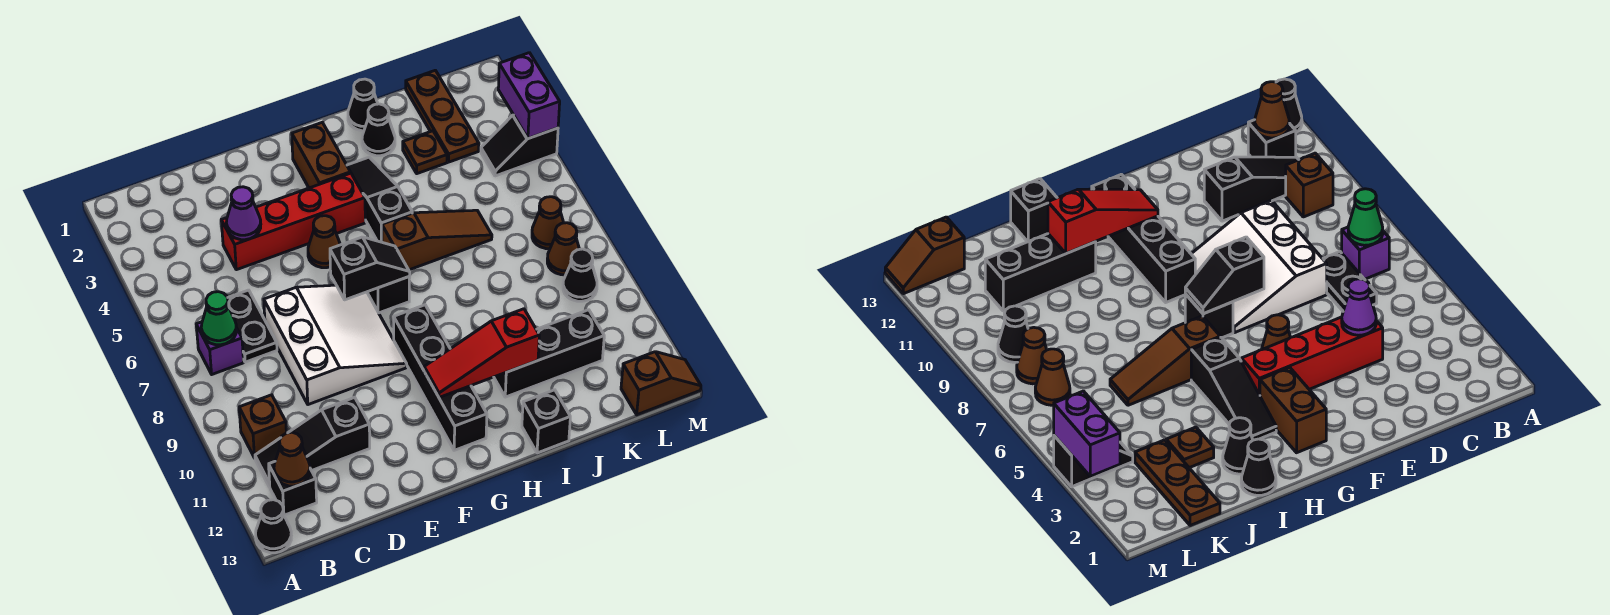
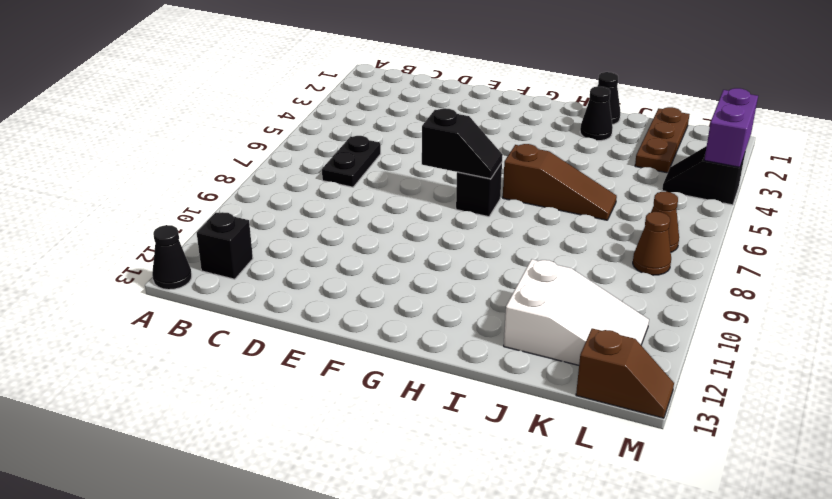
white 2x3 slope [504,259,649,365] -> black 1x3 brick [494,310,604,397]
none -> purple 1x1 brick [196,322,244,374]
none -> brown 1x1 brick [239,395,286,458]
none -> black 1x3 slope [255,397,370,487]
none -> red 1x4 brick [221,173,365,270]

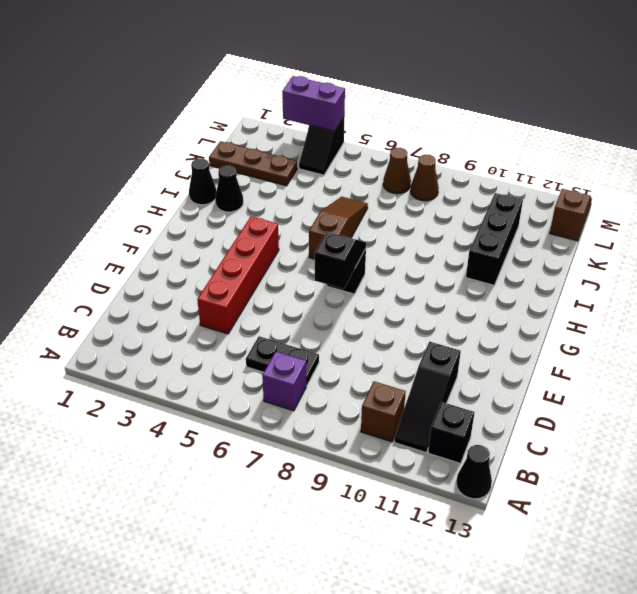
none -> white 3x3 slope [264,285,407,405]
none -> brown 1x1 cone [308,216,340,268]
none -> brown 1x2 brick [292,122,350,188]
none -> black 1x4 brick [394,305,487,450]

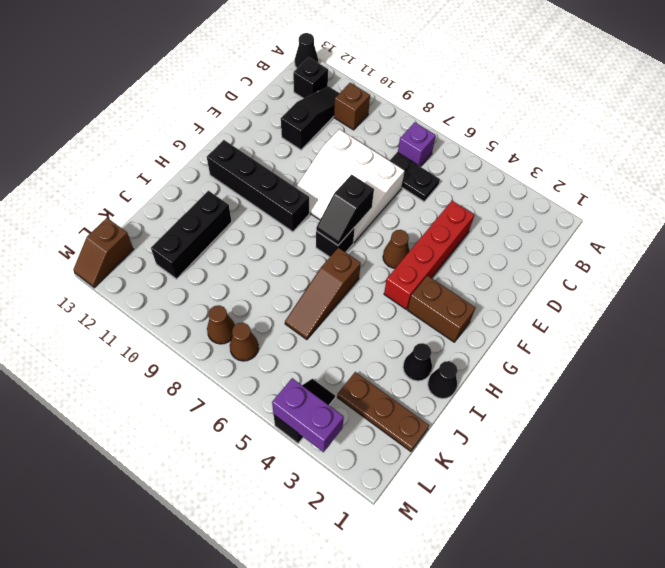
none -> black 1x3 slope [347,157,412,242]
none -> black 1x1 brick [522,390,570,453]
none -> brown 1x1 plate [403,131,447,174]
none -> black 1x1 cone [563,249,597,301]

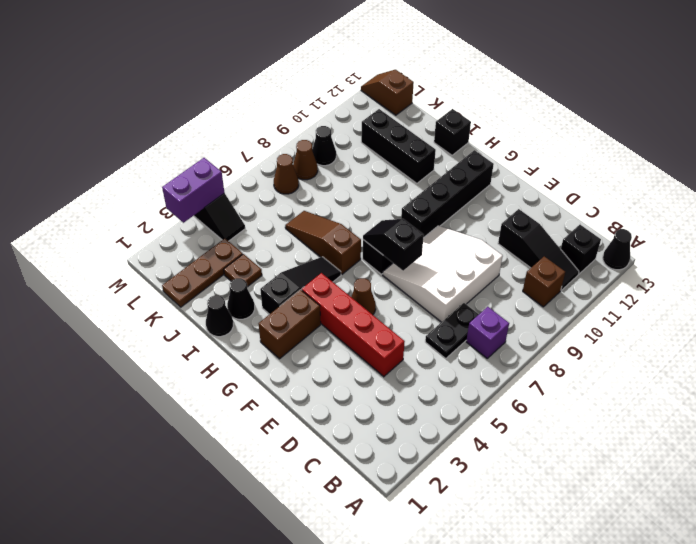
black 1x3 slope [260,257,341,314] -> black 1x3 slope turned to [347,157,412,242]
none -> green 1x1 cone [201,292,237,345]
none -> brown 1x1 cone [274,432,310,486]
none -> purple 1x1 cone [226,187,261,240]
none -> red 1x3 slope [424,309,539,397]

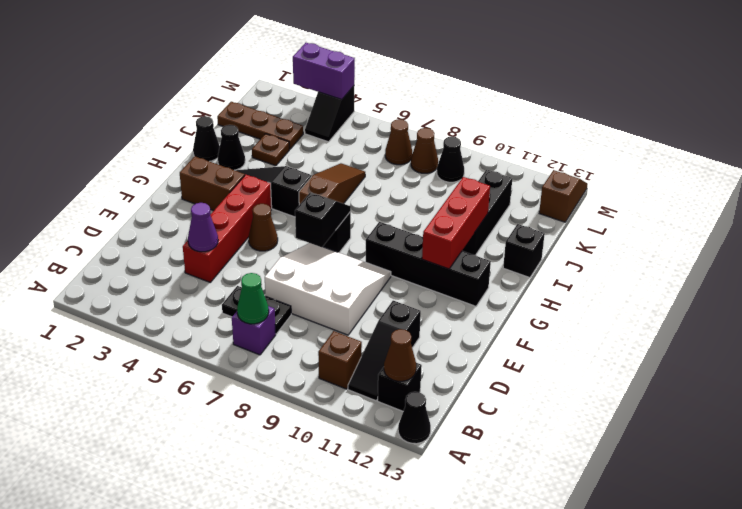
red 1x3 brick [422,177,490,269] -> red 1x3 slope [424,309,539,397]

